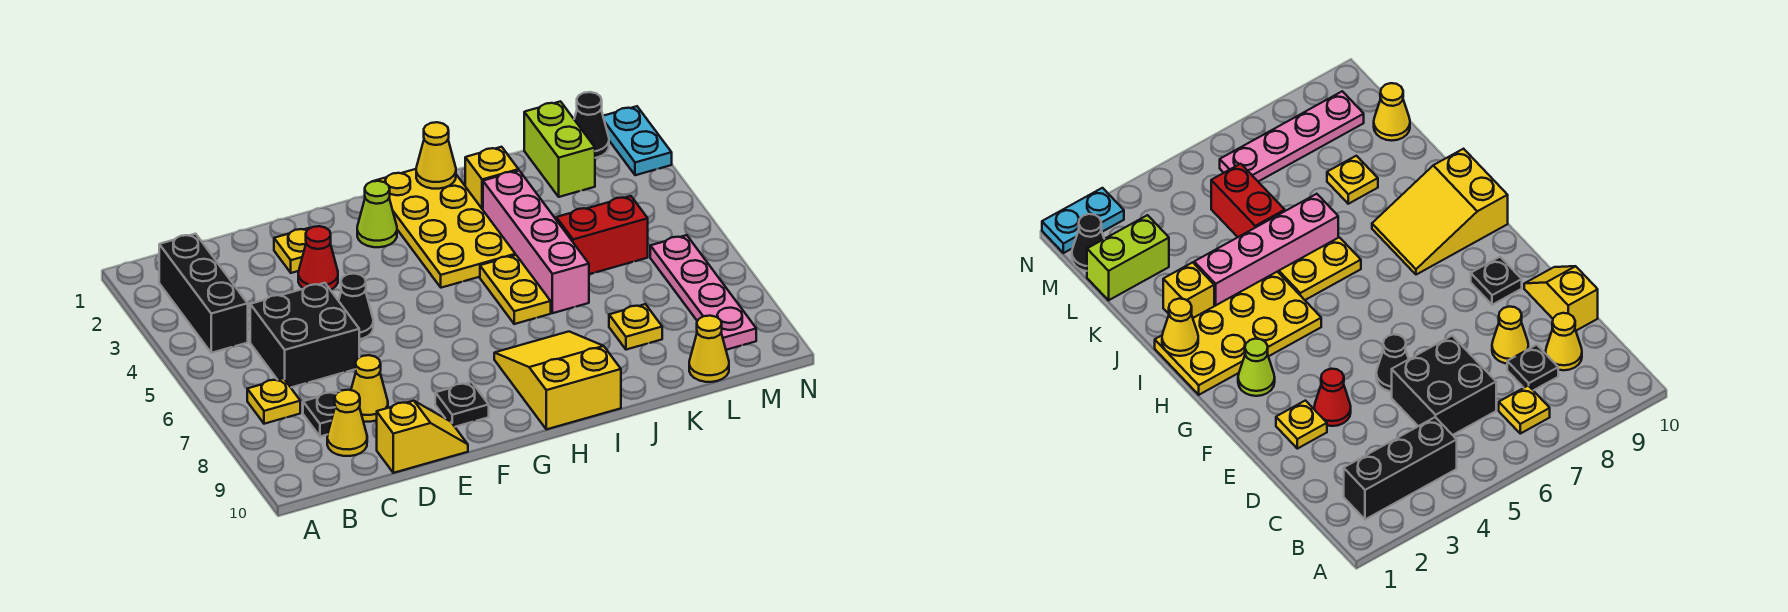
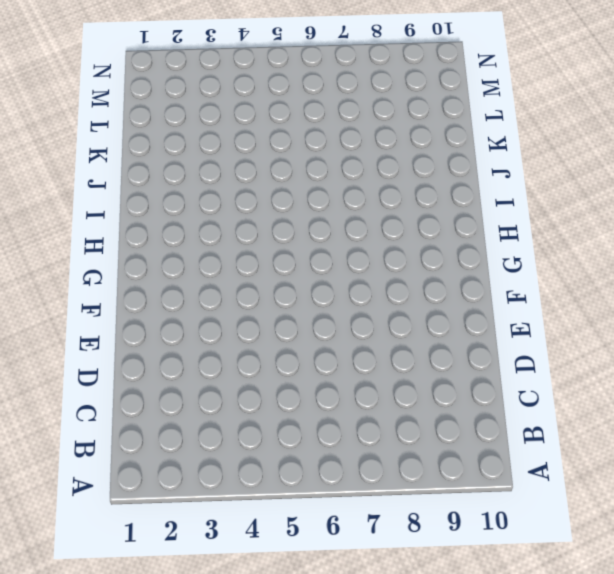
none -> black 1x3 brick [159,234,248,353]
none -> yellow 1x1 plate [247,378,300,424]
none -> black 2x2 brick [250,283,359,387]

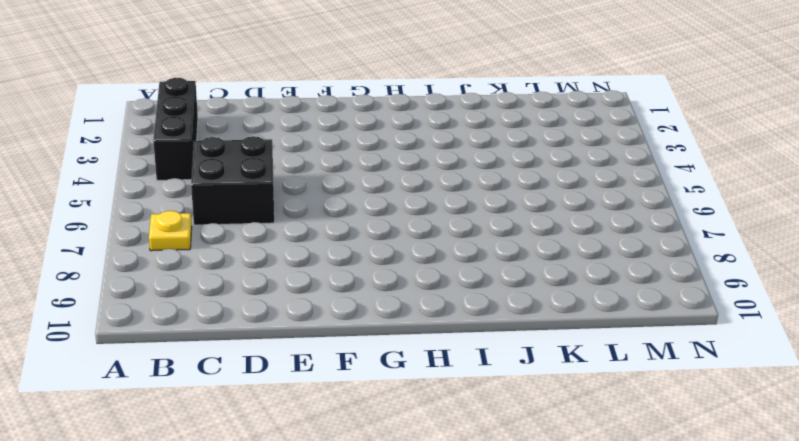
none -> black 1x1 plate [303,391,340,436]
none -> yellow 1x1 cone [327,390,367,456]
none -> yellow 1x1 cone [351,355,388,422]

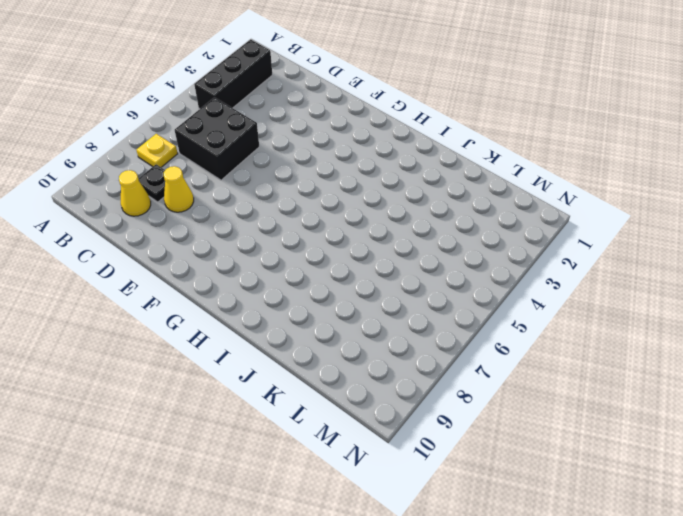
none -> yellow 1x2 slope [377,401,468,473]
none -> yellow 1x1 plate [274,228,310,273]
none -> red 1x1 cone [298,226,338,290]

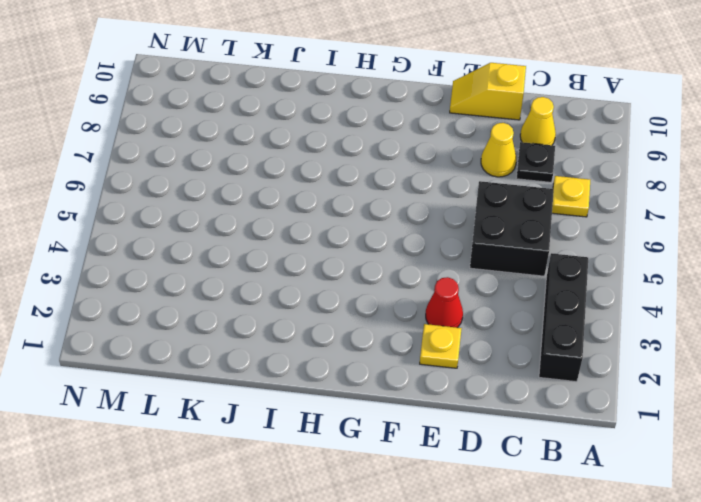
none -> black 1x1 cone [339,274,373,339]
none -> black 1x1 plate [435,382,489,427]
none -> lime 1x1 cone [357,181,397,247]

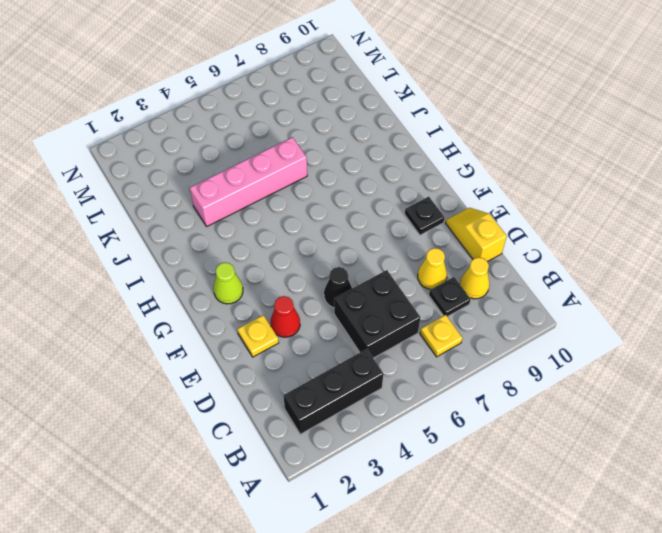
none -> yellow 2x4 plate [375,169,515,288]
none -> yellow 2x3 slope [494,332,621,429]
none -> yellow 1x2 plate [480,255,551,324]

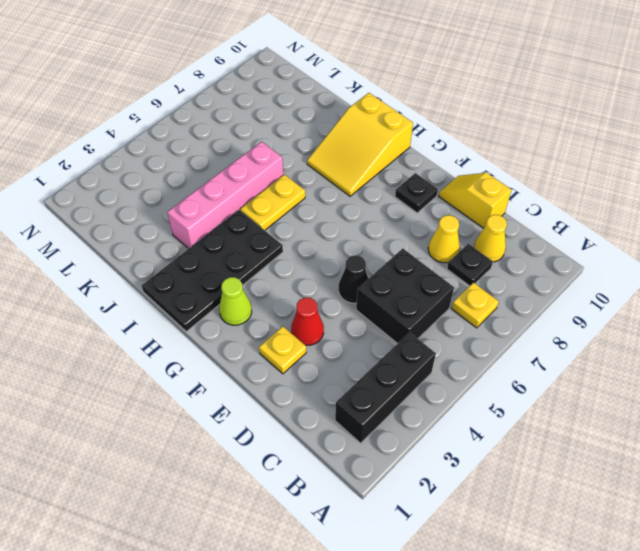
black 2x4 plate [142,210,283,331] -> yellow 2x4 plate [375,169,515,288]
none -> yellow 1x1 brick [465,147,519,210]
none -> red 1x2 brick [556,196,648,274]
none -> yellow 1x1 plate [609,304,662,350]

